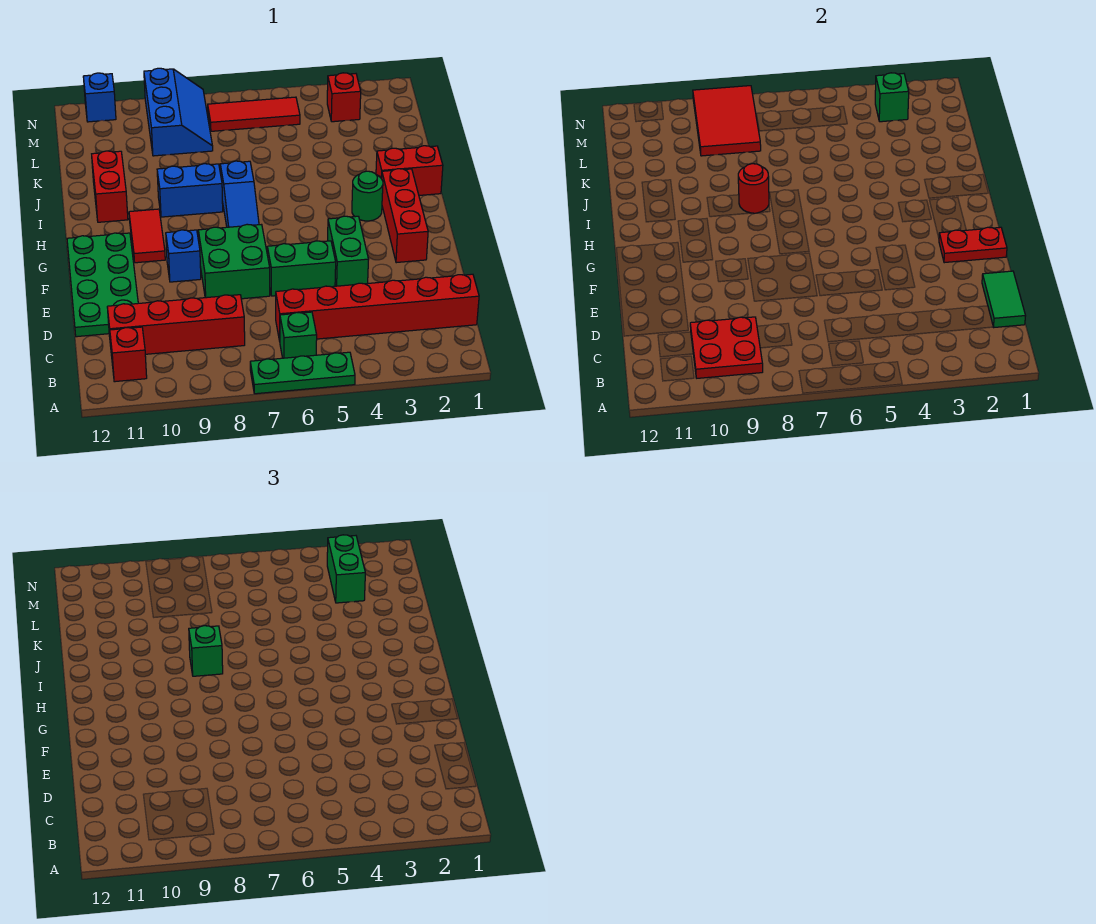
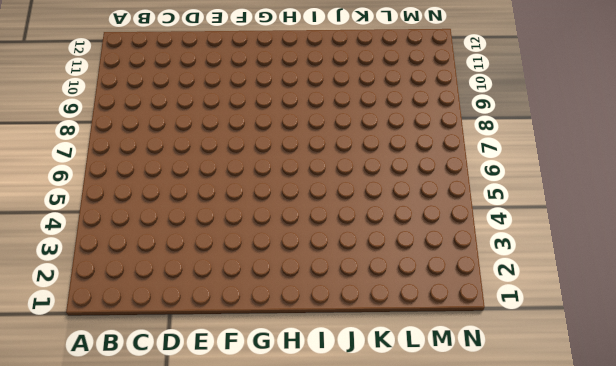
none -> green 1x3 plate [250,352,355,394]
none -> green 1x1 brick [280,312,317,358]
none -> red 1x1 brick [110,327,147,382]

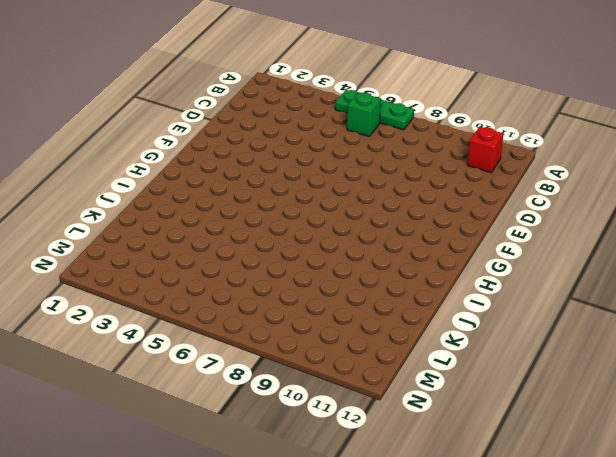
none -> red 1x6 brick [276,274,479,341]
none -> red 1x4 brick [107,295,245,356]
none -> green 2x4 plate [67,233,138,337]

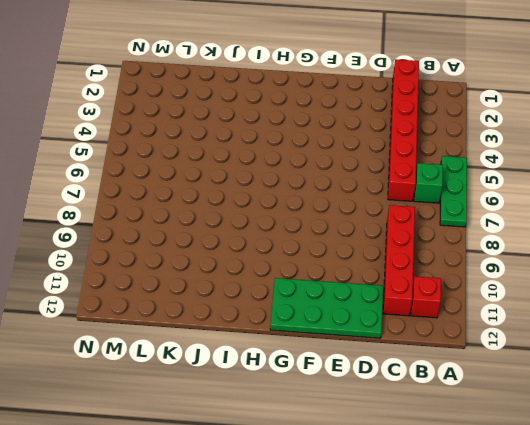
none -> green 1x2 brick [328,216,369,286]
none -> green 1x2 brick [267,241,336,296]
none -> green 2x2 brick [198,224,270,299]

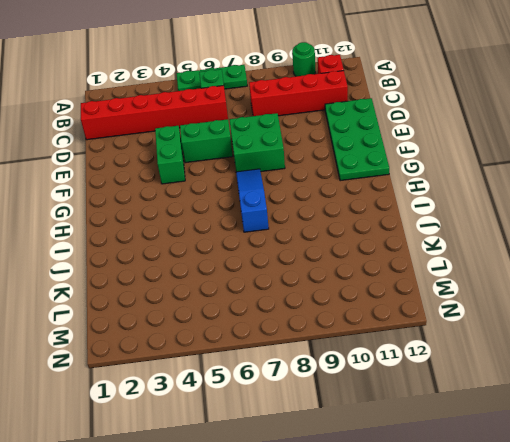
green 1x1 round brick [292,42,315,76] -> green 1x1 round brick moved to [352,171,383,221]
none -> red 1x3 brick [382,169,428,263]
none -> blue 1x1 brick [166,230,201,282]
none -> red 1x2 tile [129,209,165,263]

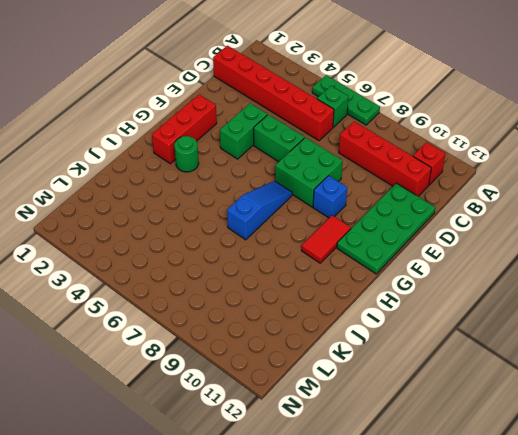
none -> red 1x2 brick [376,146,443,195]
none -> blue 1x2 brick [157,164,223,217]
none -> red 1x2 brick [92,151,128,222]

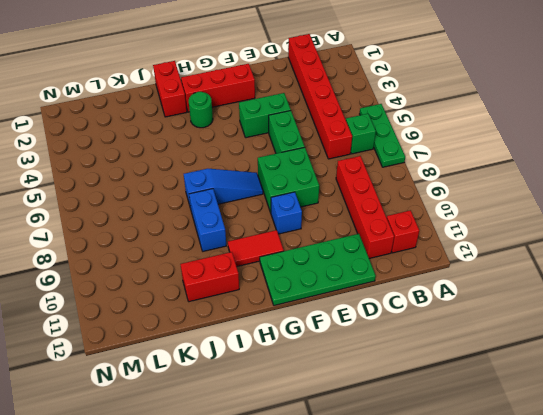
none -> blue 2x3 slope [144,68,213,156]
none -> red 1x1 brick [327,73,361,122]
none -> red 1x3 tile [208,97,300,131]

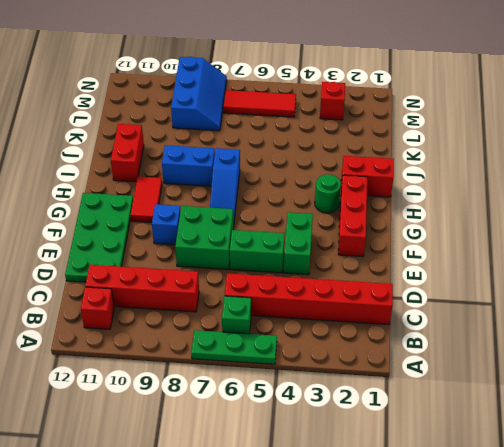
none -> blue 1x1 brick [83,73,116,122]
none -> red 2x2 plate [690,317,763,378]
none -> green 1x2 tile [982,271,1025,328]

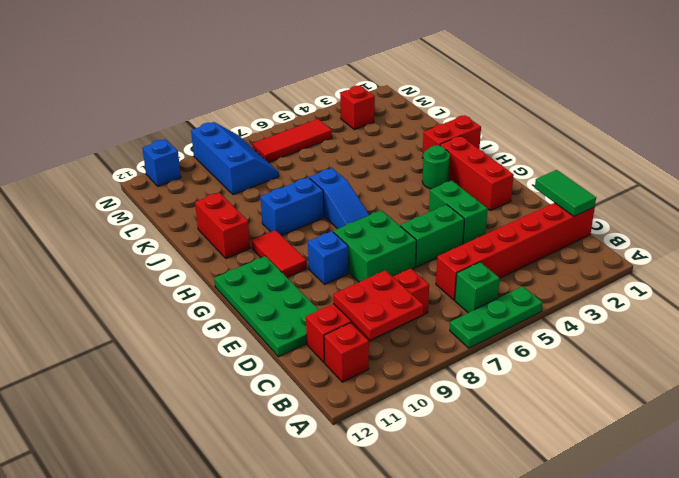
none -> red 1x2 plate [939,227,1007,263]
none -> red 1x1 round brick [738,164,769,213]
none -> red 2x3 tile [693,86,761,156]

